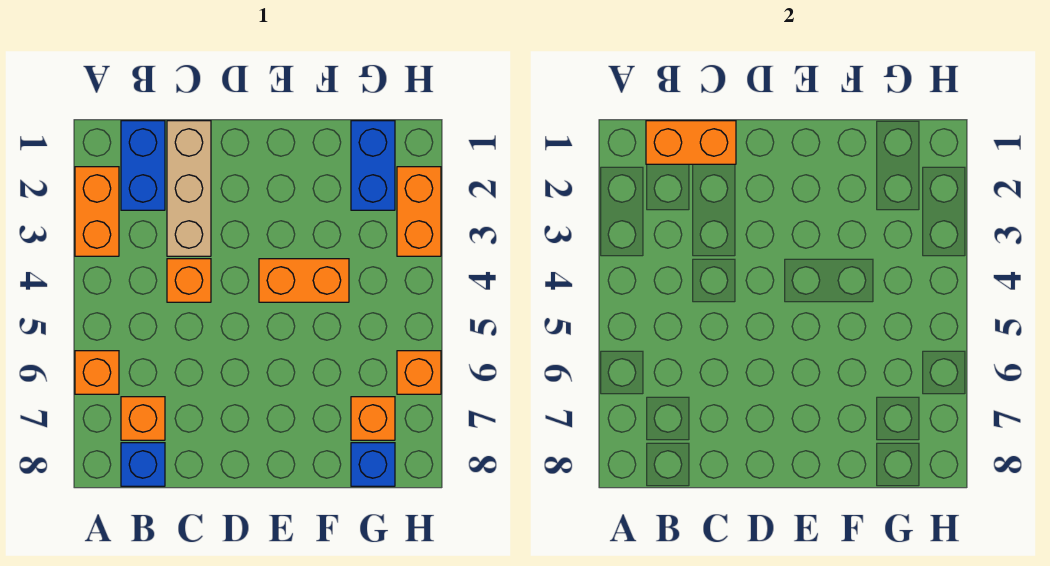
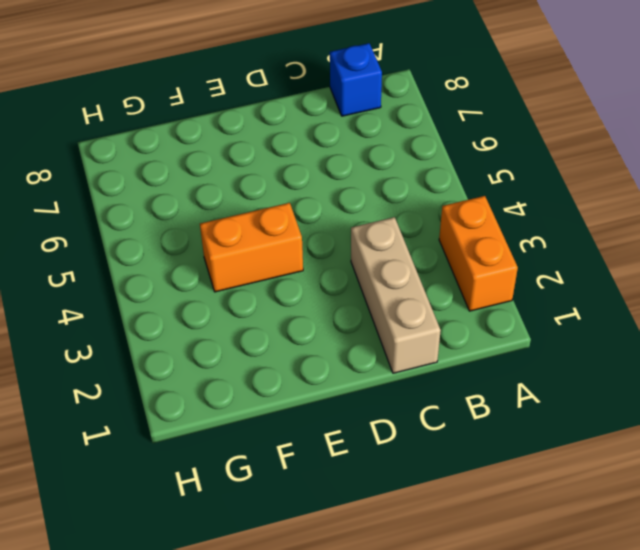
none -> orange 1x1 brick [75,351,119,394]
none -> blue 1x2 brick [121,121,165,210]
none -> orange 1x1 brick [121,397,165,440]

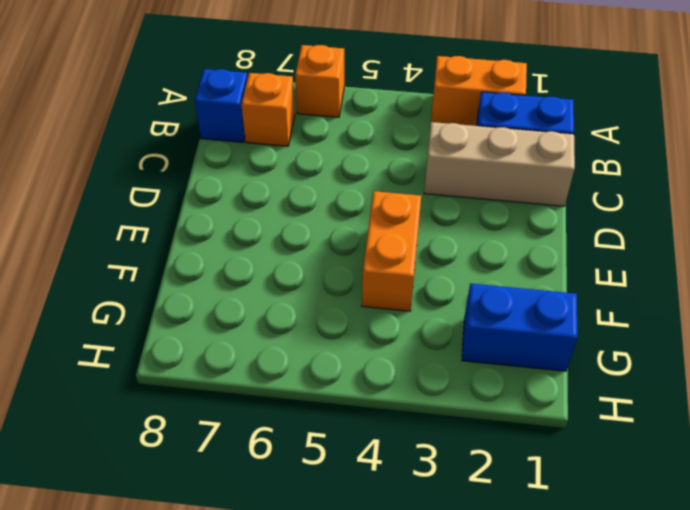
none -> orange 1x1 brick [167,259,211,302]
none -> orange 1x1 brick [351,397,395,440]
none -> blue 1x1 brick [351,443,395,486]

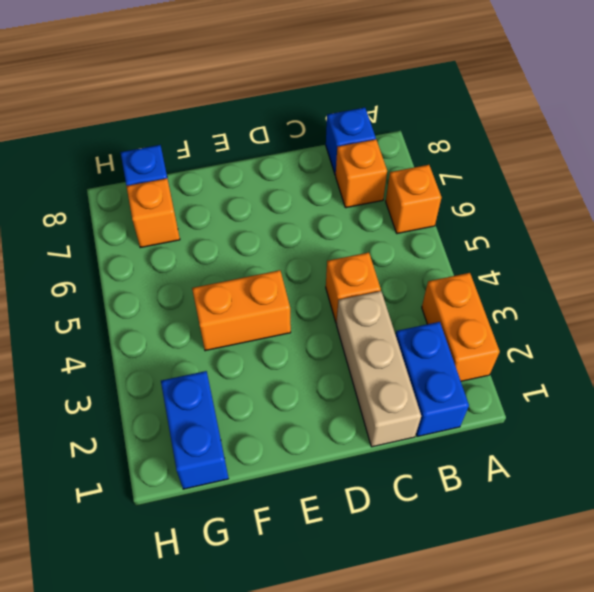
none -> orange 1x2 brick [397,167,441,256]
none -> orange 1x1 brick [397,351,441,394]
none -> orange 1x2 brick [646,121,736,164]

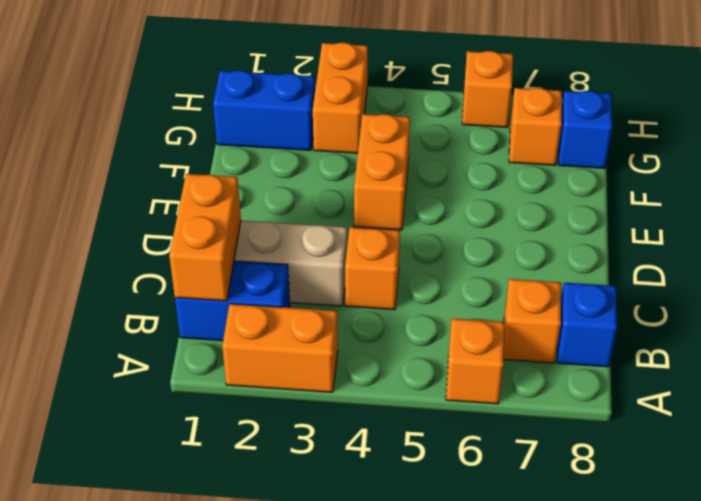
orange 1x2 brick [313,42,368,153] -> orange 1x2 brick turned to [397,167,441,256]

